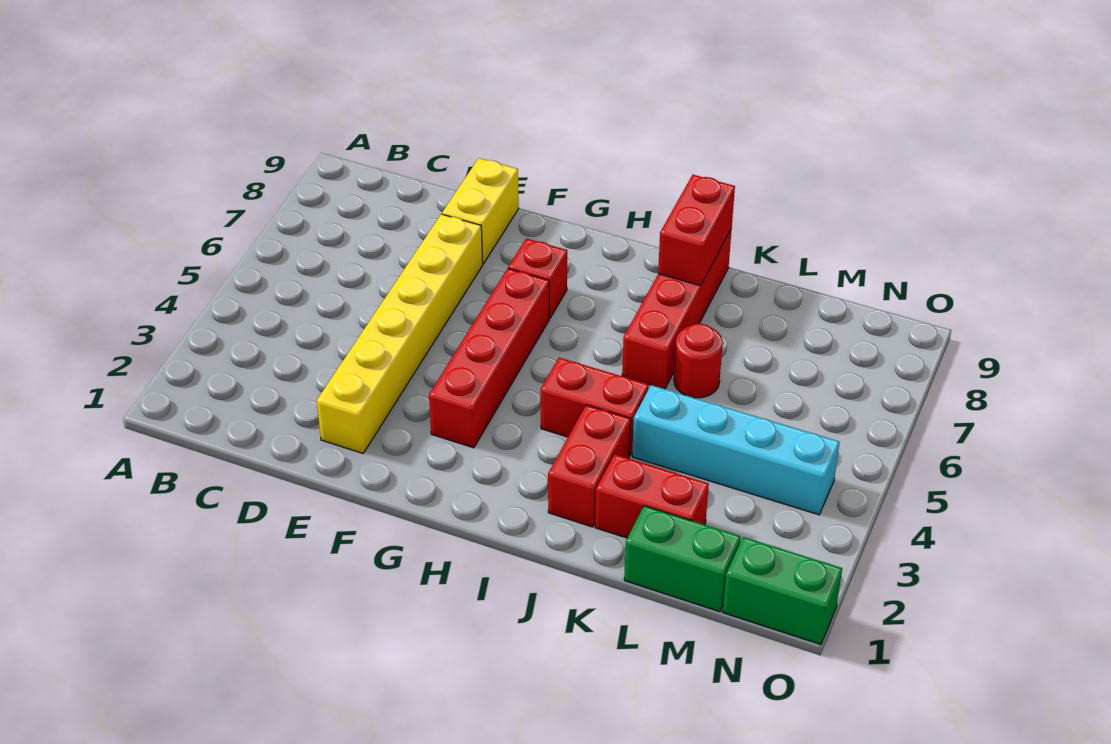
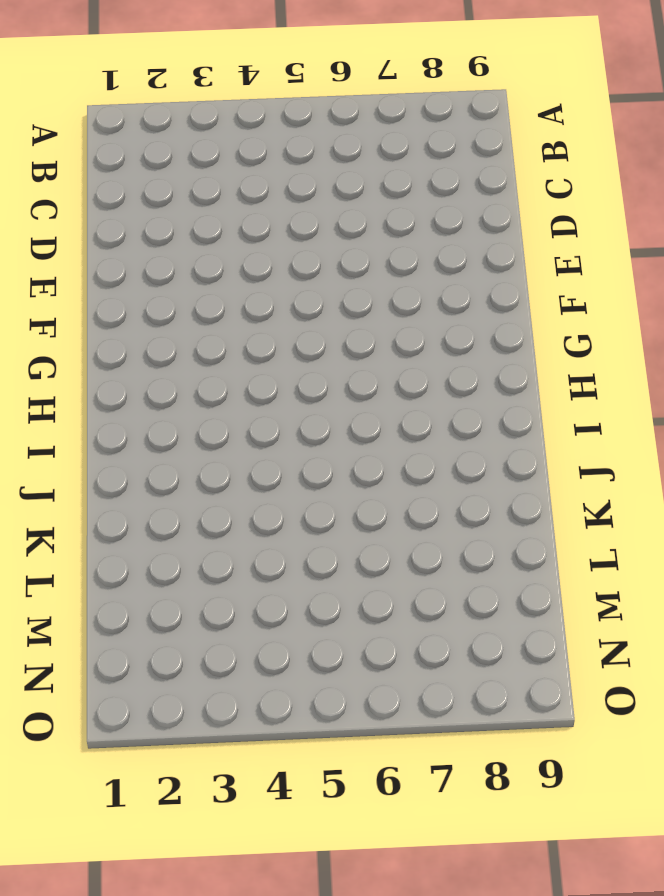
none -> yellow 1x6 brick [317,214,483,453]
none -> yellow 1x2 brick [442,158,519,264]
none -> red 1x4 brick [429,268,549,448]

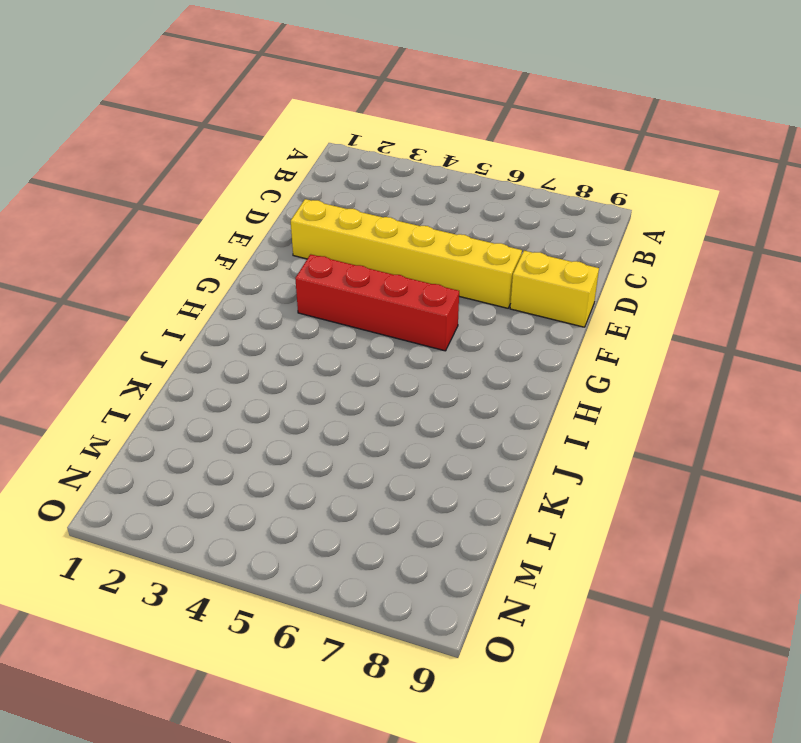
none -> red 1x1 brick [508,238,567,319]
none -> red 1x2 brick [541,358,649,456]
none -> red 1x2 brick [548,405,631,527]

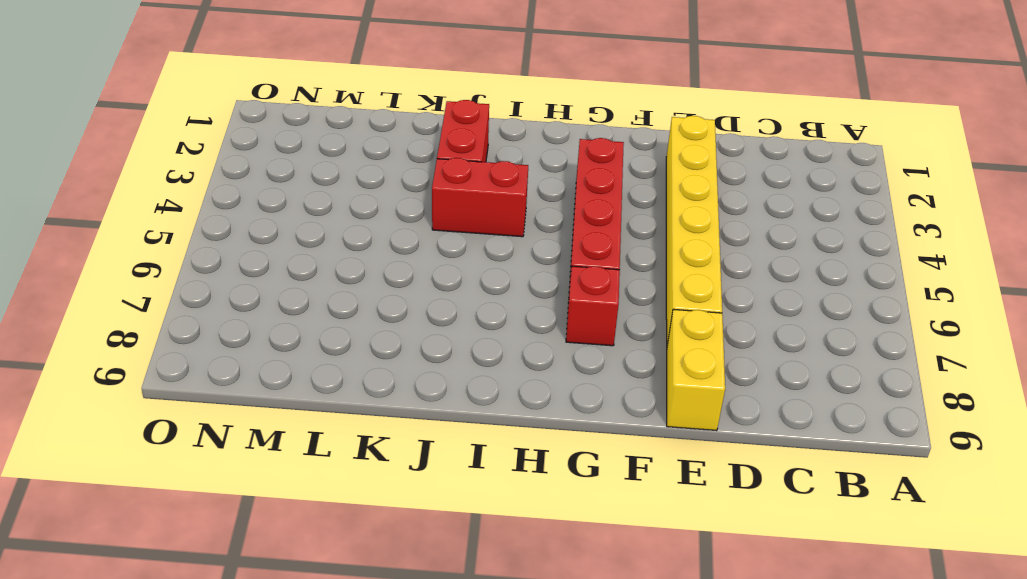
none -> red 1x4 brick [622,229,732,389]
none -> red 1x2 brick [595,454,709,538]
none -> cyan 1x4 brick [632,385,839,515]

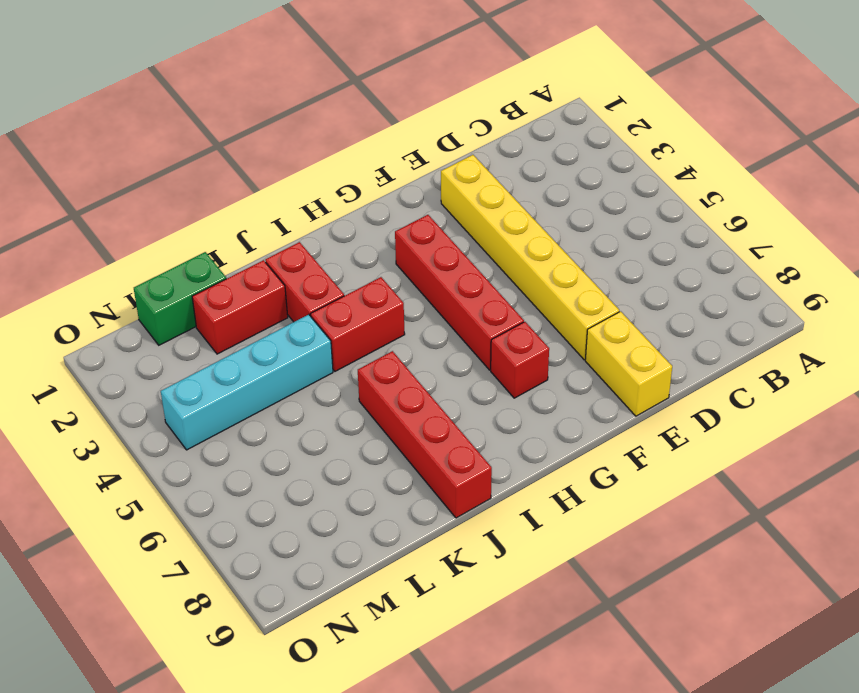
none -> red 1x1 round brick [674,324,723,398]
none -> green 1x2 brick [723,537,842,645]
none -> red 1x2 brick [658,175,735,286]

